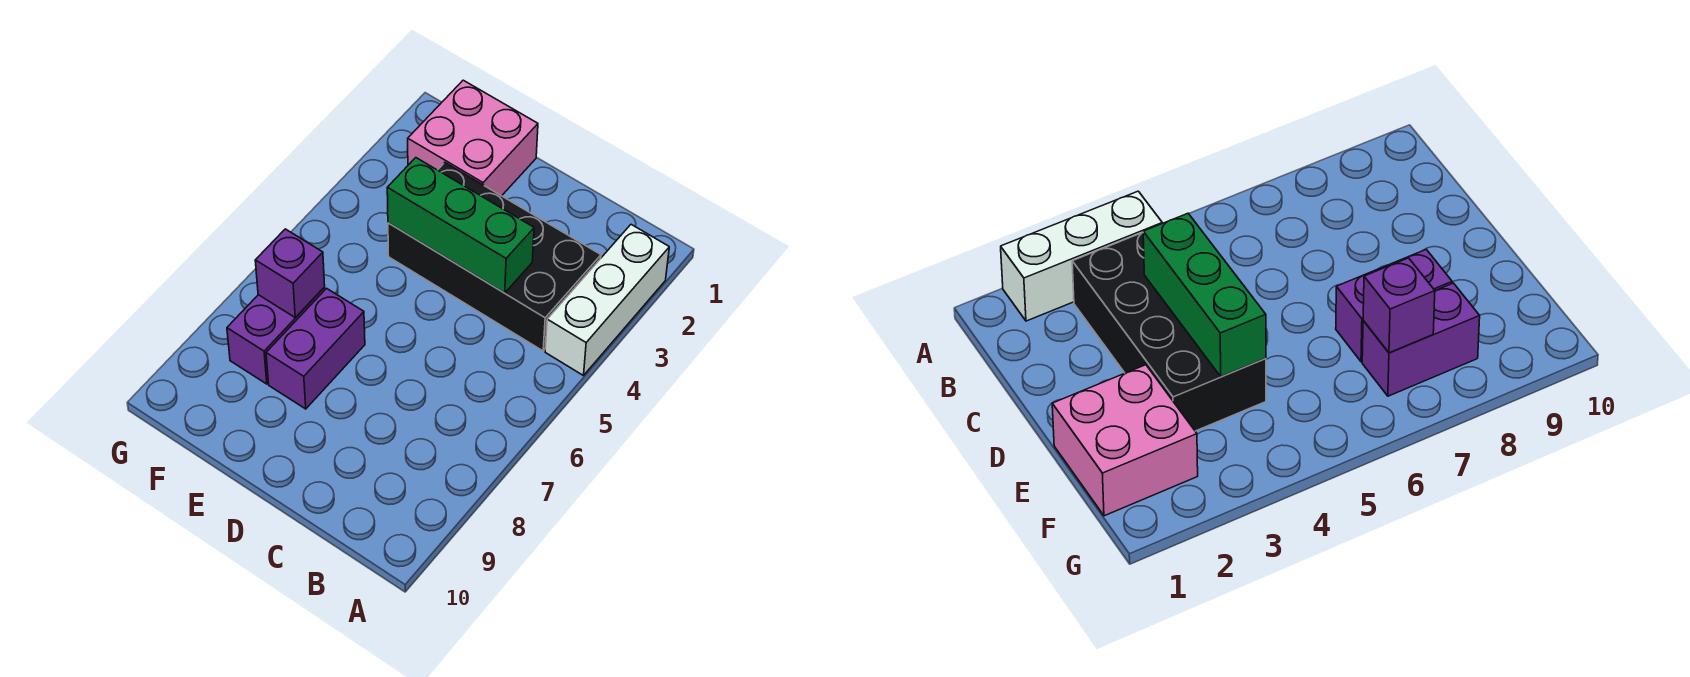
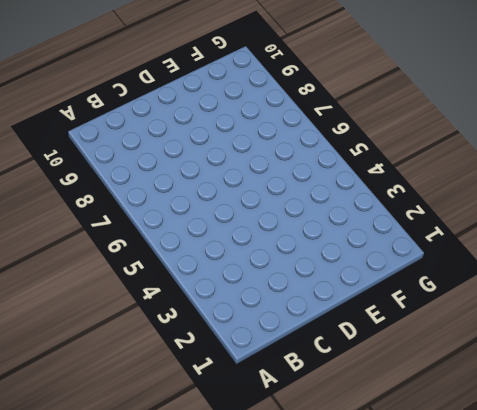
none -> white 1x3 brick [545,225,669,376]
none -> black 2x4 brick [388,163,601,351]

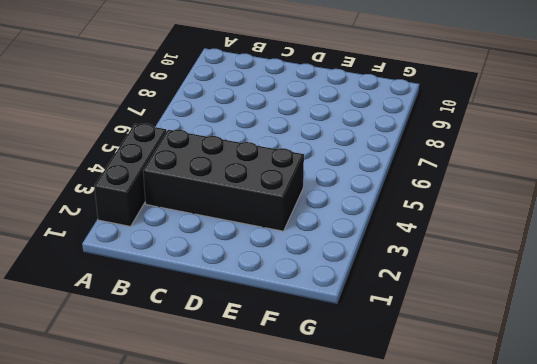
black 1x3 brick [95,124,167,226] -> white 1x3 brick [545,225,669,376]
none -> pink 2x2 brick [408,80,538,196]
none -> purple 1x2 brick [266,288,365,409]

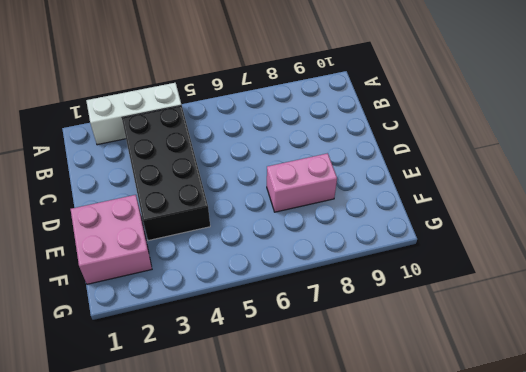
pink 1x2 brick [267,153,337,212] -> purple 1x2 brick [266,288,365,409]
none -> purple 1x2 brick [227,287,325,384]
none -> green 1x3 brick [387,158,534,293]

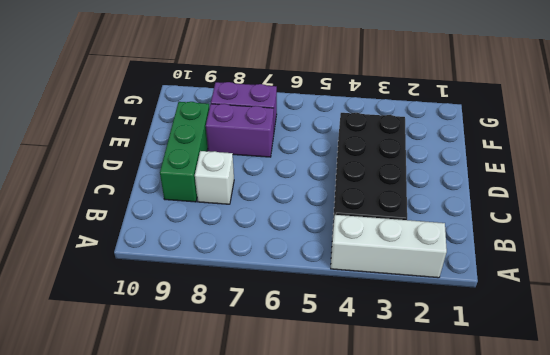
white 1x1 brick [195,151,234,204] -> none
green 1x3 brick [160,102,209,202] -> green 1x3 brick moved to [387,158,534,293]
none -> pink 2x2 brick [408,80,538,196]
none -> purple 1x1 brick [255,229,325,318]

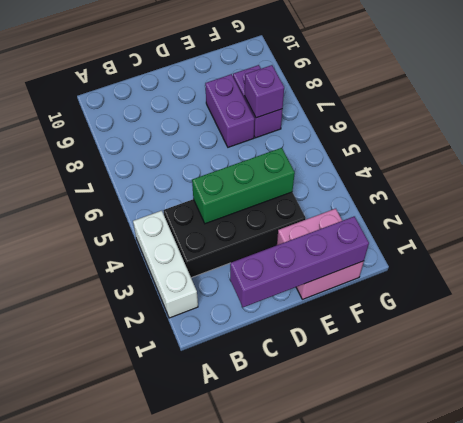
purple 1x4 brick [230,216,369,307] -> none

